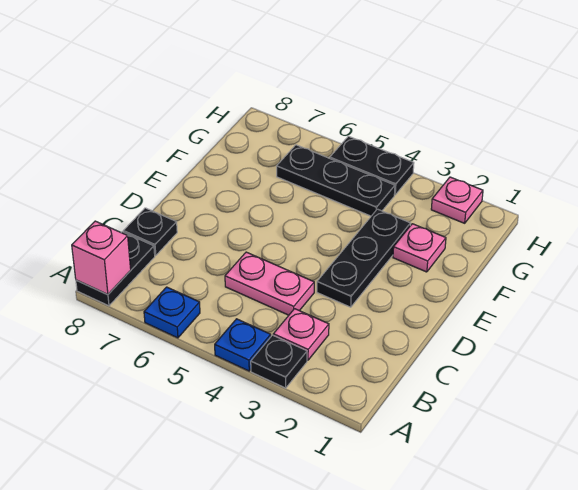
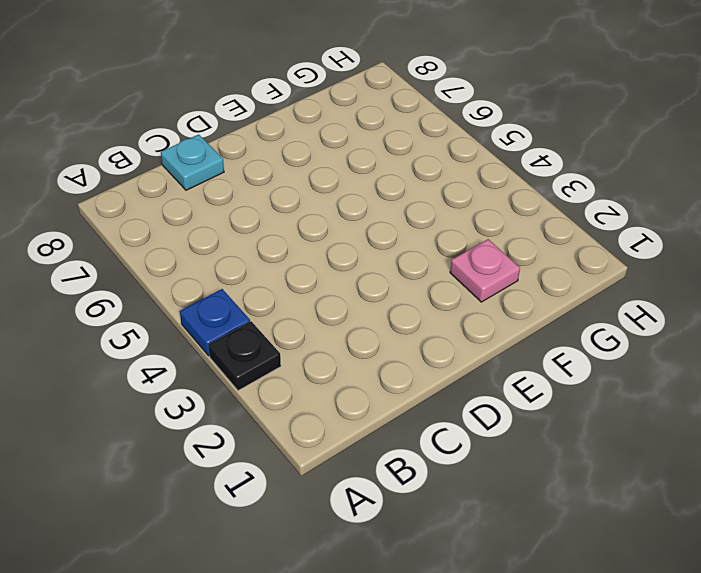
cyan 1x1 plate [161,134,224,190] -> black 1x1 plate [123,208,177,256]
none -> blue 1x1 plate [144,287,200,338]
none -> black 1x2 plate [76,232,155,306]
none -> pink 1x1 plate [273,309,329,360]

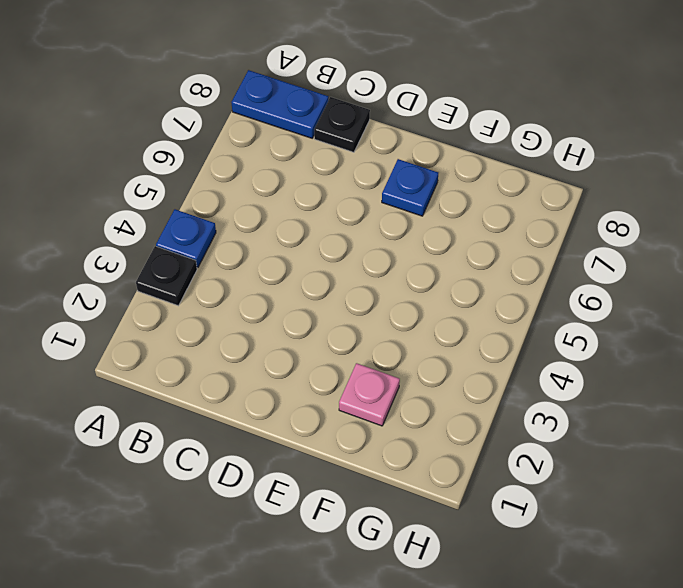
blue 1x2 plate [231,70,328,138] -> black 1x2 plate [76,232,155,306]
blue 1x1 plate [382,159,438,216] -> blue 1x1 plate moved to [144,287,200,338]
none -> pink 1x1 plate [273,309,329,360]
none -> pink 1x2 plate [225,252,314,315]
none -> black 1x3 plate [317,209,410,307]

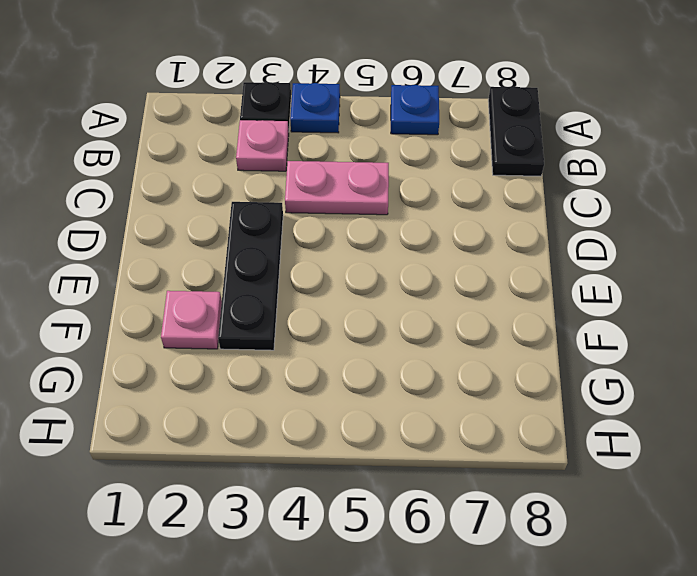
none -> black 1x1 plate [123,208,177,256]
none -> black 1x3 plate [277,145,395,216]
none -> pink 1x1 plate [431,177,483,223]

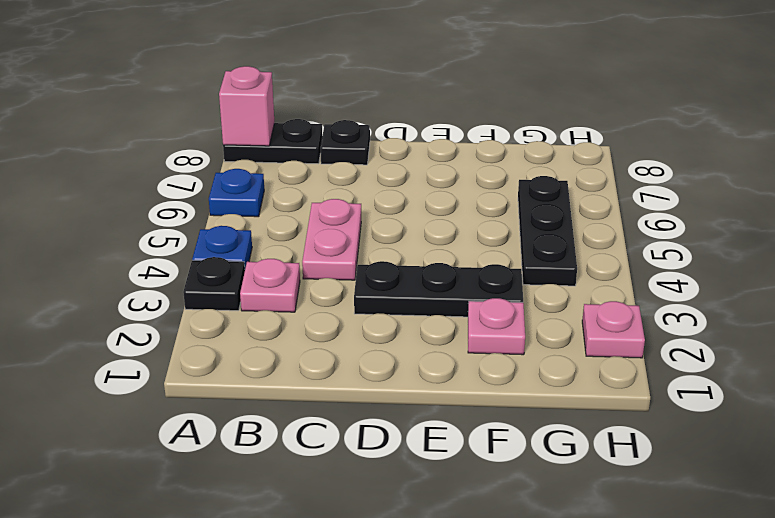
none -> black 1x2 plate [330,136,414,195]

